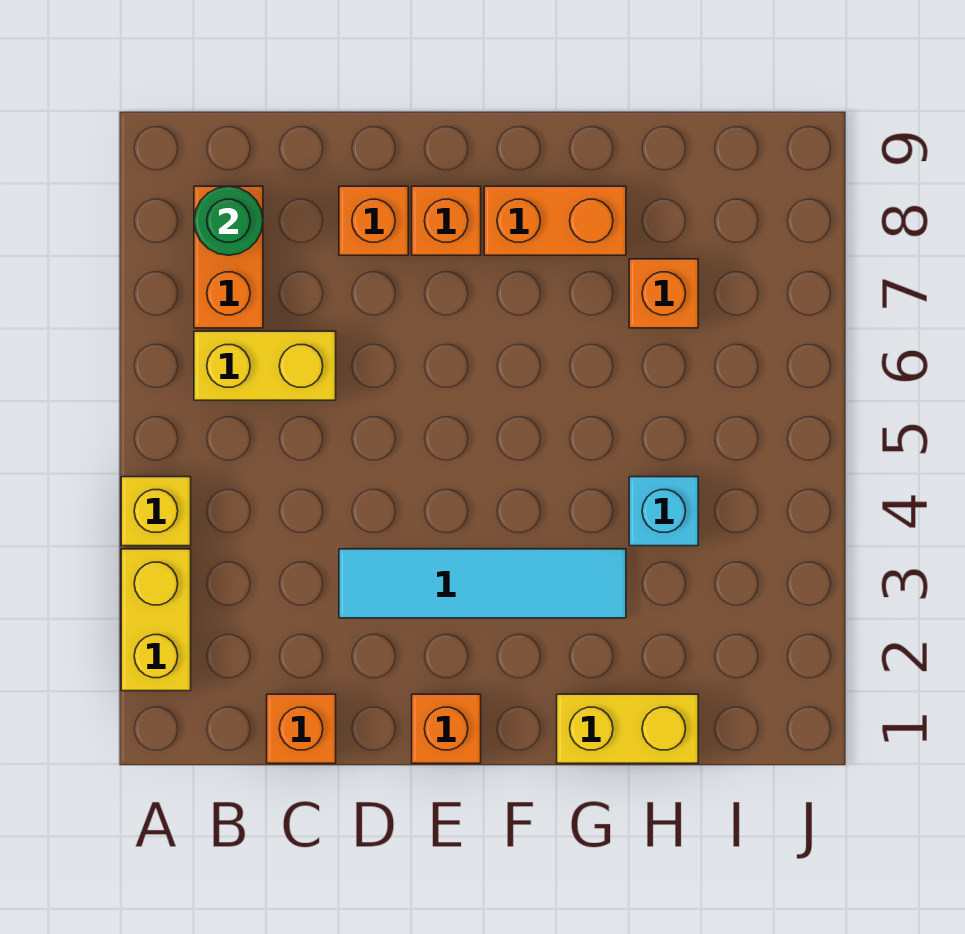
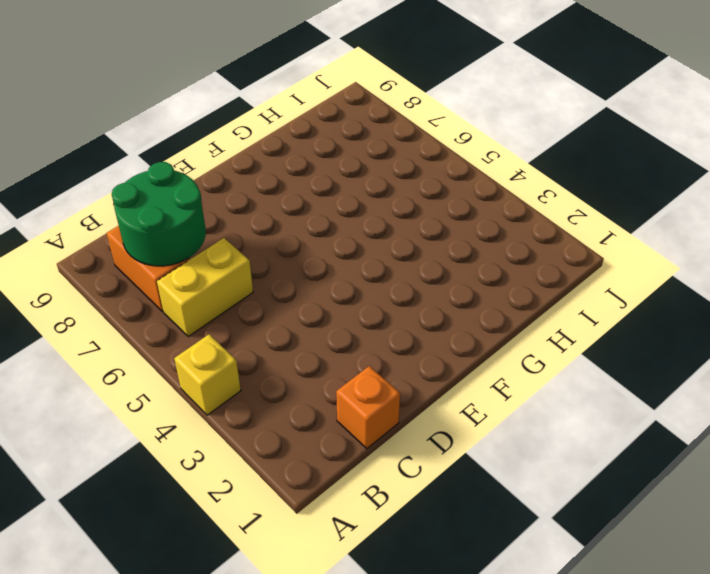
green 2x2 round brick [112,162,206,266] -> green 1x1 round brick [194,186,263,255]
none -> yellow 1x2 brick [121,549,191,691]
none -> cyan 1x4 tile [339,549,626,618]
none -> orange 1x1 brick [339,186,408,255]

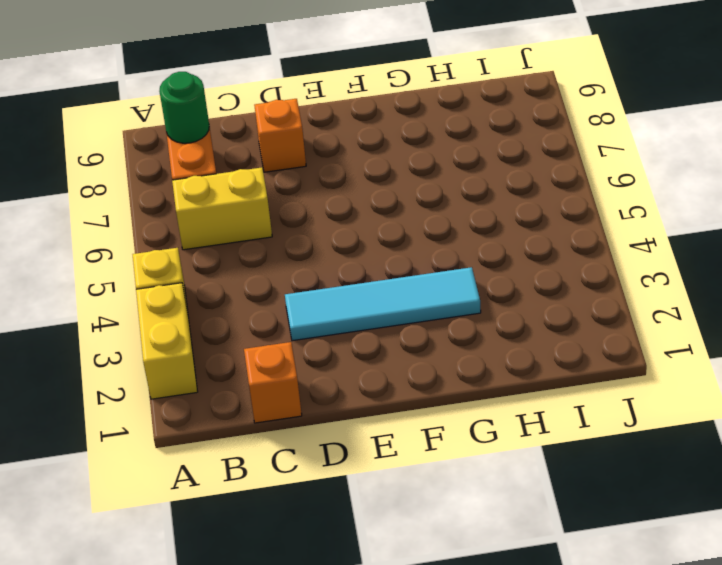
none -> orange 1x1 brick [412,694,481,763]
none -> orange 1x1 brick [412,186,481,255]
none -> orange 1x2 brick [484,186,626,255]

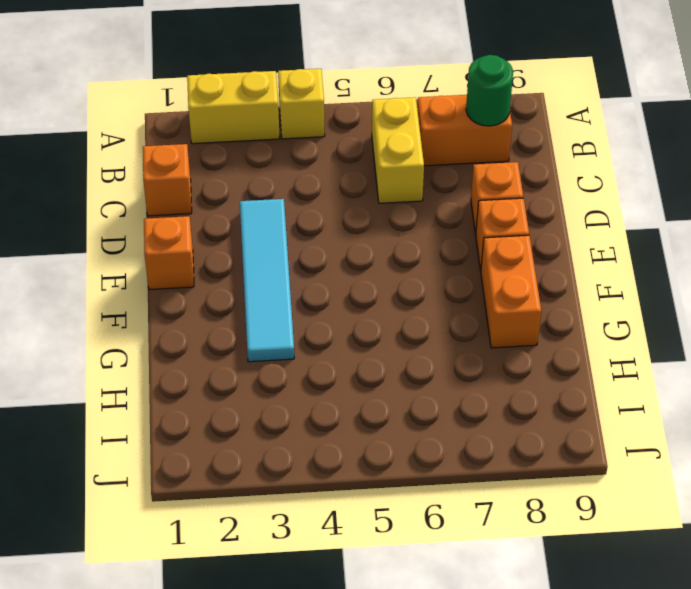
none -> yellow 1x2 brick [557,694,698,763]
none -> cyan 1x1 brick [629,477,698,546]
none -> orange 1x1 brick [629,259,698,328]

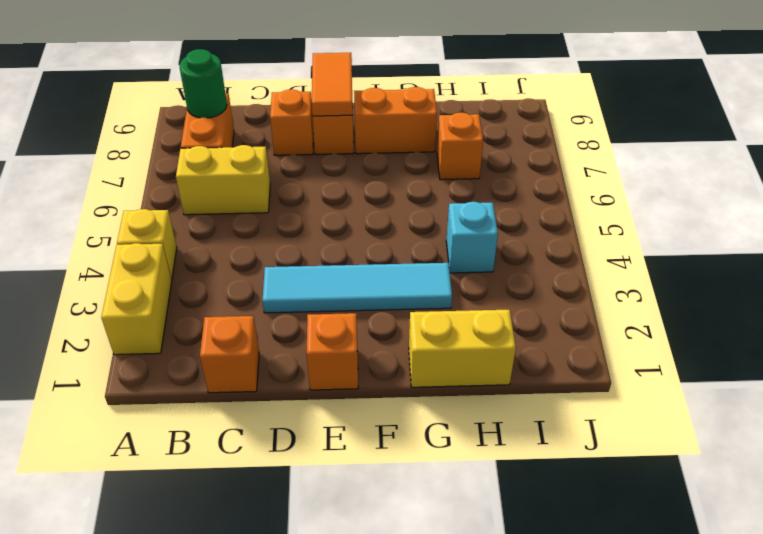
orange 1x2 tile [312,53,353,116] -> none

